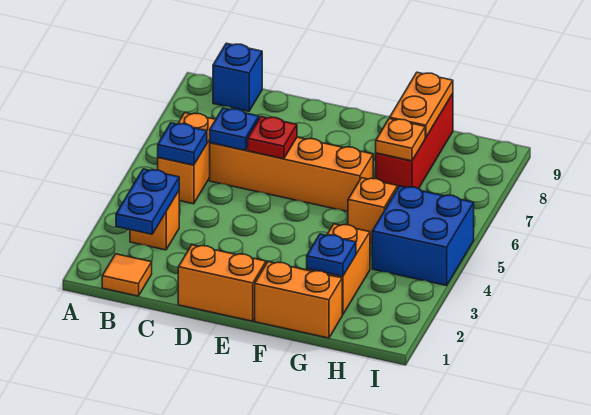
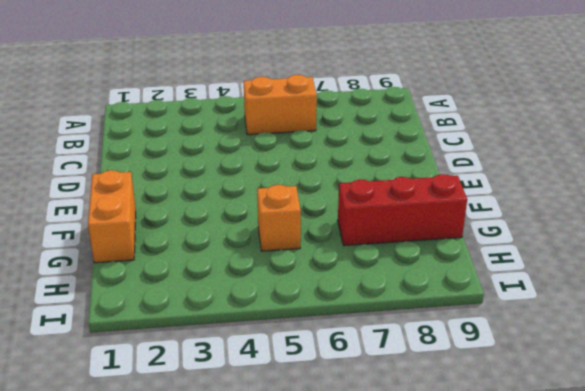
none -> orange 1x1 tile [102,254,152,296]
none -> orange 1x1 brick [130,191,179,250]
none -> blue 1x1 brick [213,43,262,111]

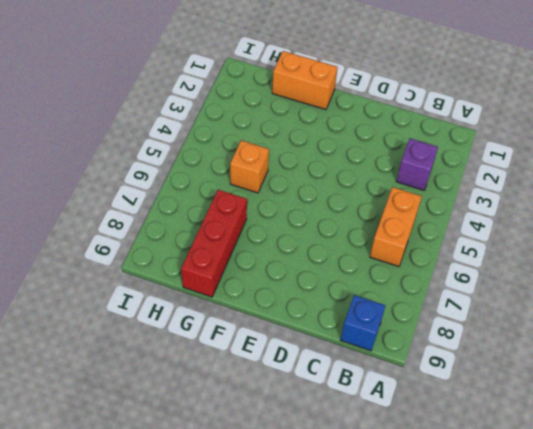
purple 1x1 brick [396,138,438,190] -> orange 1x1 brick [130,191,179,250]
none -> orange 1x1 tile [102,254,152,296]
none -> orange 1x4 brick [210,137,373,212]
none -> orange 1x2 brick [178,245,266,321]

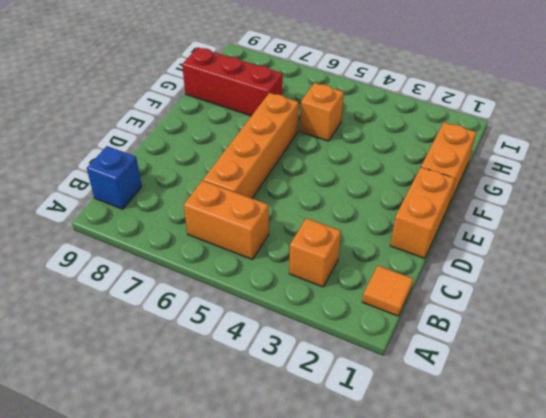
none -> orange 1x2 brick [307,224,370,315]
none -> blue 2x2 brick [372,186,474,286]
none -> blue 1x2 plate [116,169,179,234]

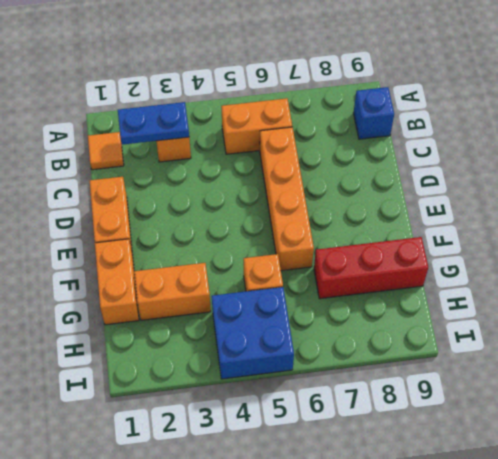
none -> blue 1x1 plate [158,123,207,165]
none -> blue 1x1 plate [210,108,259,150]
none -> red 1x1 plate [248,117,297,159]

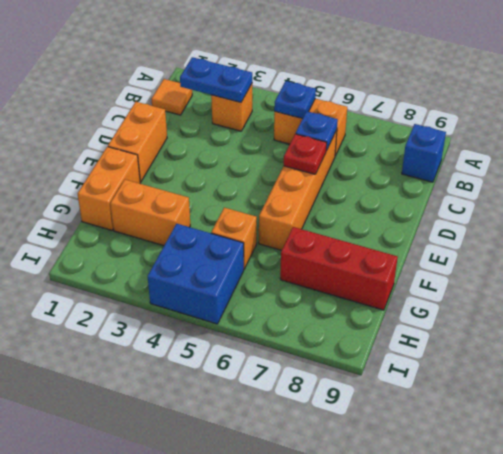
none -> blue 1x1 plate [307,234,356,276]
none -> orange 1x1 plate [376,119,425,161]
none -> orange 1x2 plate [390,72,453,138]

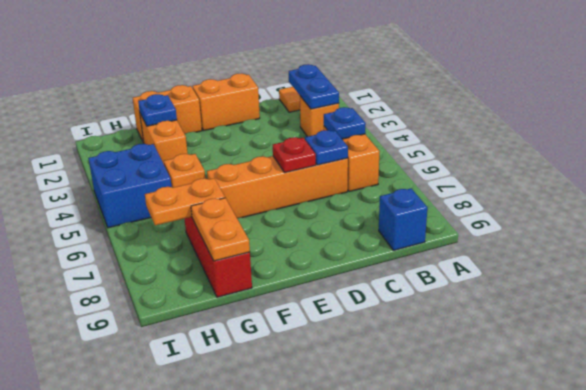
orange 1x2 plate [145,178,225,225] -> orange 1x1 plate [376,119,425,161]

